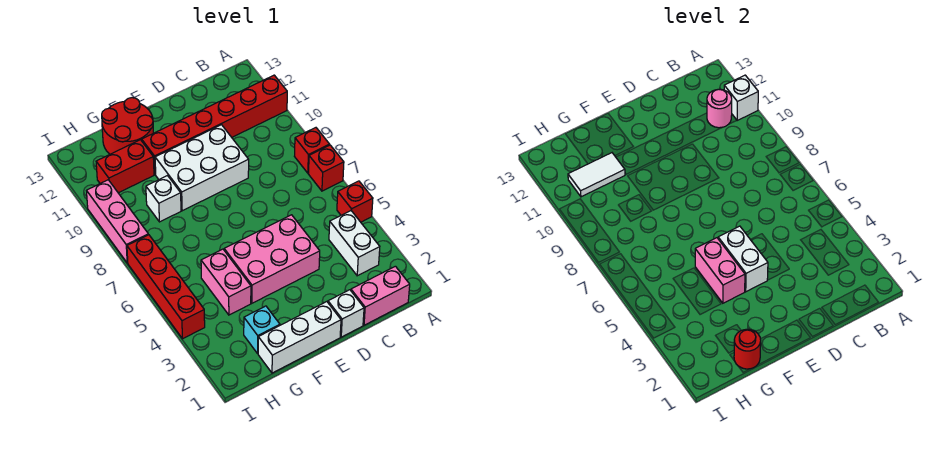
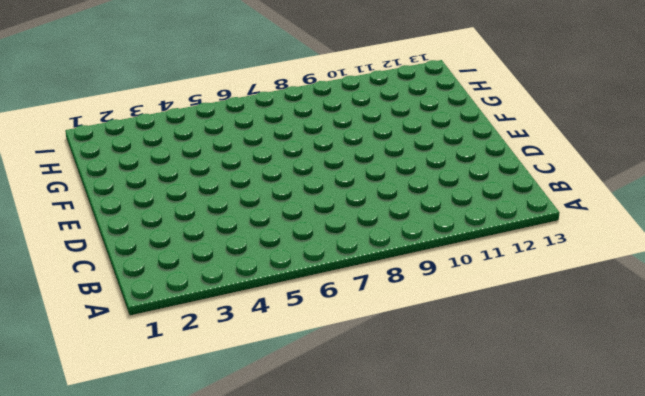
none -> red 1x1 brick [337,181,373,222]
none -> red 1x1 brick [309,145,344,191]
none -> red 1x1 brick [294,128,330,173]

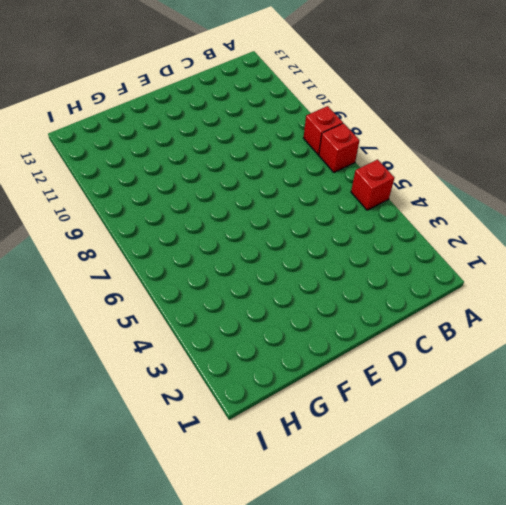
none -> red 1x6 brick [142,75,287,175]
none -> pink 1x2 brick [351,266,410,325]
none -> white 1x2 brick [329,211,380,276]

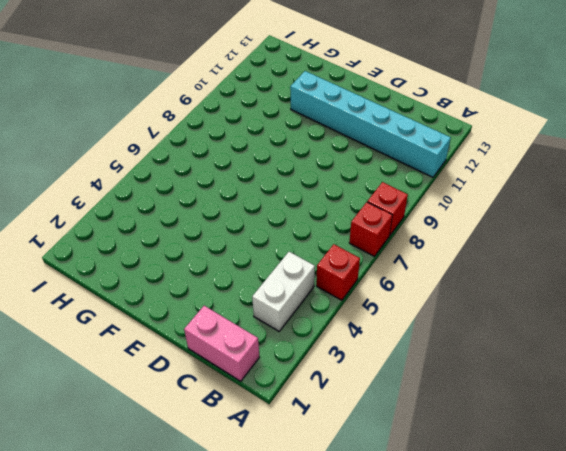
cyan 1x6 brick [290,71,451,177] -> red 1x6 brick [142,75,287,175]
none -> white 1x1 brick [328,290,364,337]
none -> pink 2x3 brick [224,215,320,303]
none -> white 2x3 brick [155,125,249,211]

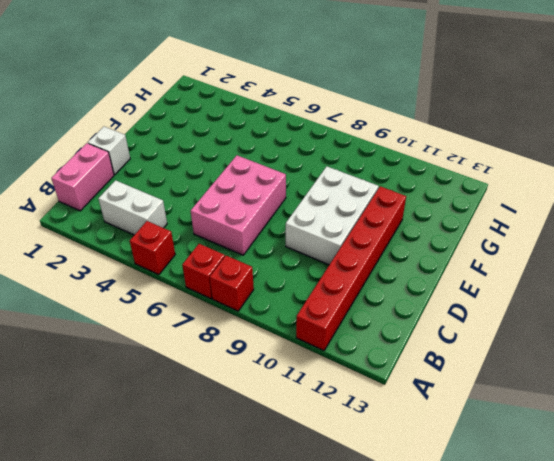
pink 2x3 brick [191,155,286,255] -> pink 2x3 brick moved to [224,215,320,303]
none -> white 1x3 brick [258,302,341,373]
none -> red 2x2 round brick [102,98,153,154]
none -> cyan 1x1 brick [244,306,280,353]

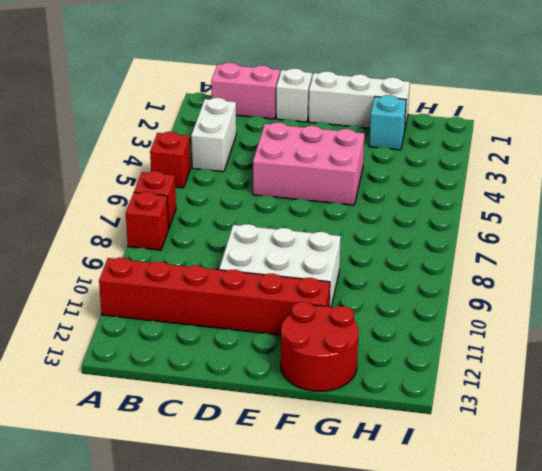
none -> pink 1x2 brick [201,249,251,315]
none -> white 1x1 brick [146,176,181,222]
none -> red 1x2 brick [96,140,154,193]

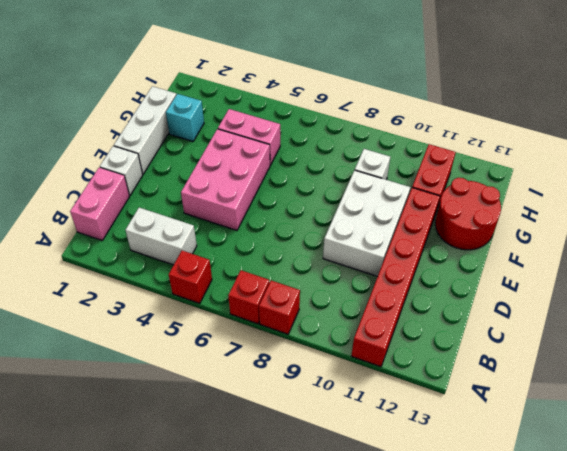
none -> red 1x4 brick [127,235,205,339]
none -> pink 1x3 brick [87,180,148,263]
none -> white 1x1 brick [724,75,758,120]

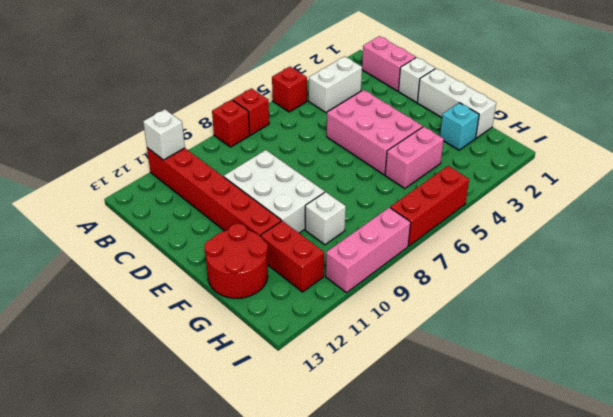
red 1x3 brick [390,166,469,246] -> red 1x4 brick [127,235,205,339]
none -> pink 1x1 round brick [707,89,732,128]
none -> white 1x2 brick [718,226,768,292]
none -> pink 1x2 brick [695,238,745,303]

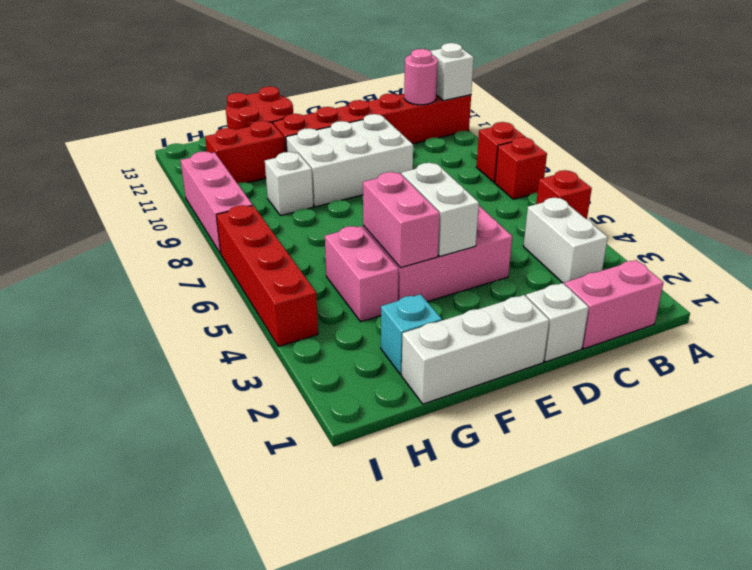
none -> red 1x1 round brick [734,329,761,369]
none -> white 1x2 tile [568,153,625,197]

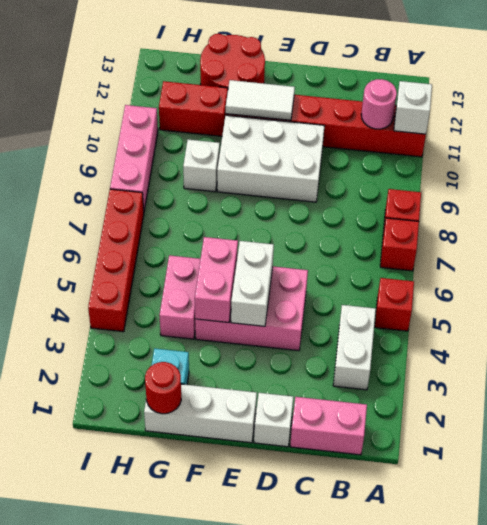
white 1x2 tile [226,80,295,120] -> white 1x2 tile moved to [568,153,625,197]

